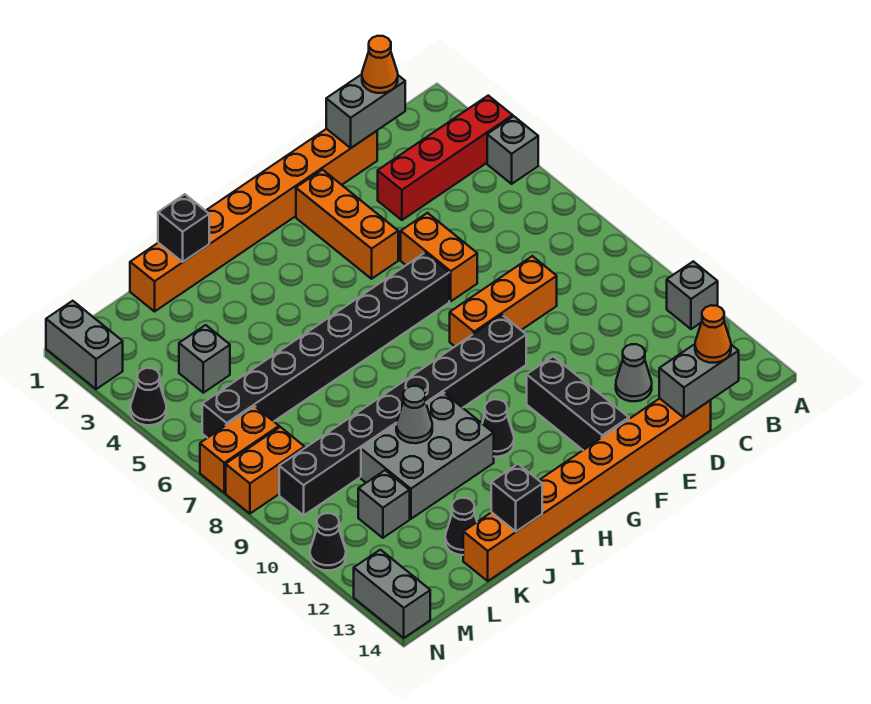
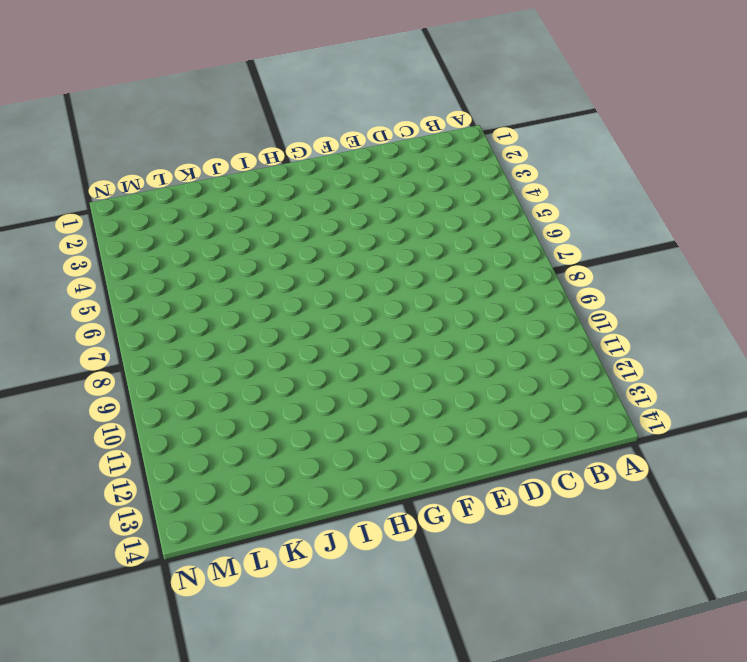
none -> red 1x4 brick [378,96,513,220]
none -> grey 1x1 brick [487,116,538,184]
none -> grey 1x1 brick [667,261,718,329]
none -> orange 1x8 brick [130,129,377,311]

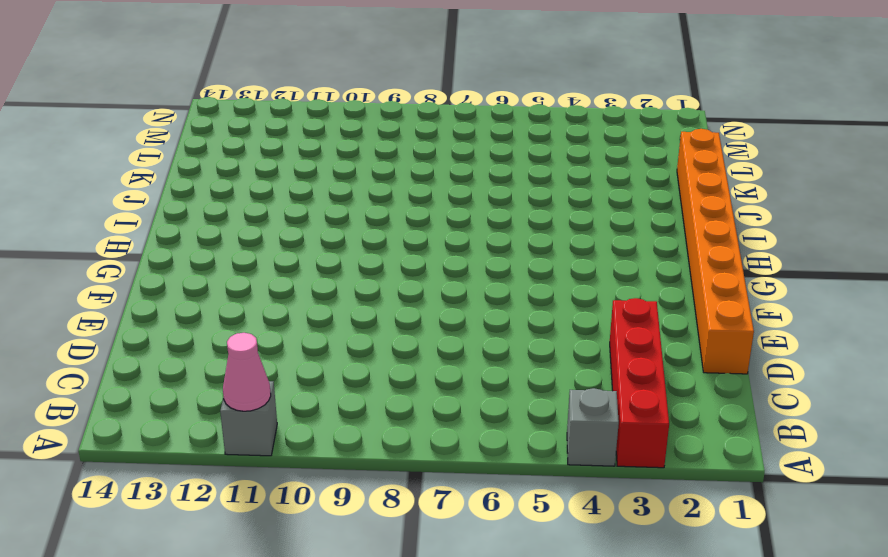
pink 1x1 cone [223,333,271,411] -> none
none -> orange 1x3 brick [450,256,557,346]
none -> grey 1x1 cone [616,344,652,401]
none -> orange 1x8 brick [463,398,711,581]
none -> orange 1x2 brick [401,213,477,301]

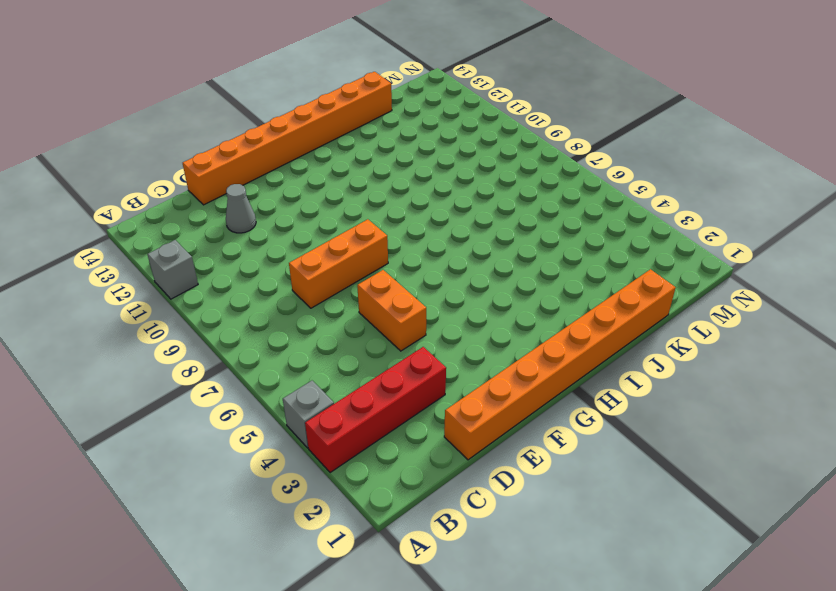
none -> orange 1x3 brick [296,170,398,279]
none -> black 1x8 brick [202,253,449,438]
none -> black 1x8 brick [279,315,526,515]
none -> black 1x3 brick [527,356,629,450]

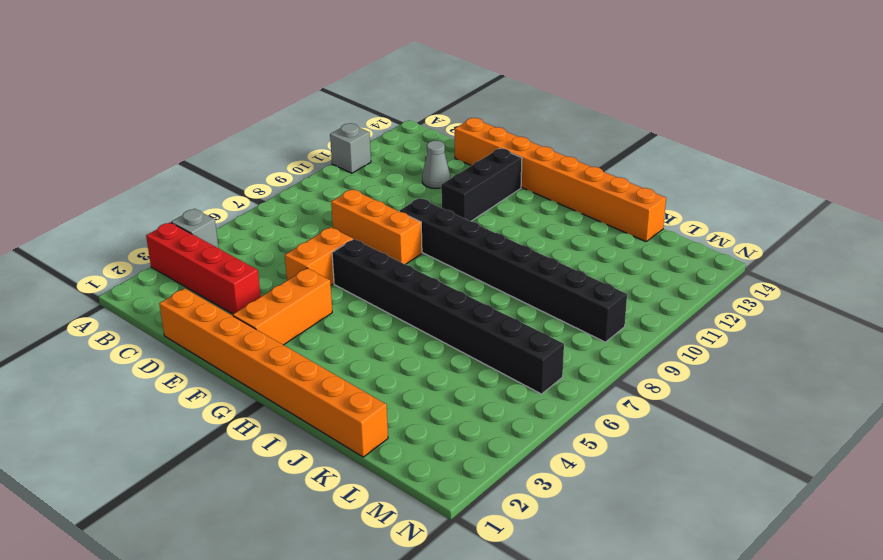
none -> black 1x1 cone [482,399,514,457]
none -> grey 2x3 brick [361,393,494,519]
none -> black 1x1 cone [445,498,477,555]
none -> grey 1x1 brick [179,325,230,393]

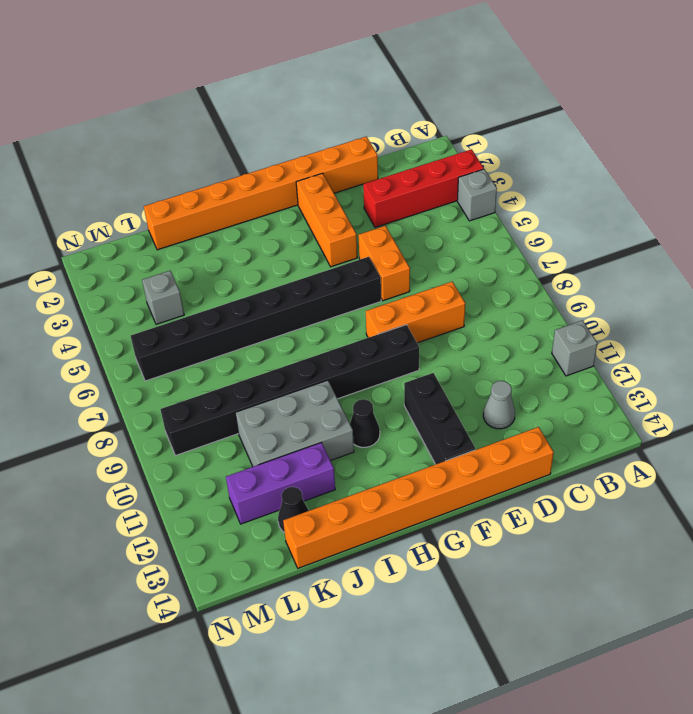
purple 1x3 brick [226,443,335,524] -> none
none -> grey 1x1 brick [358,470,410,538]
none -> orange 1x2 brick [200,406,279,493]
none -> orange 1x2 brick [226,427,305,514]
none -> grey 1x2 brick [46,301,123,389]

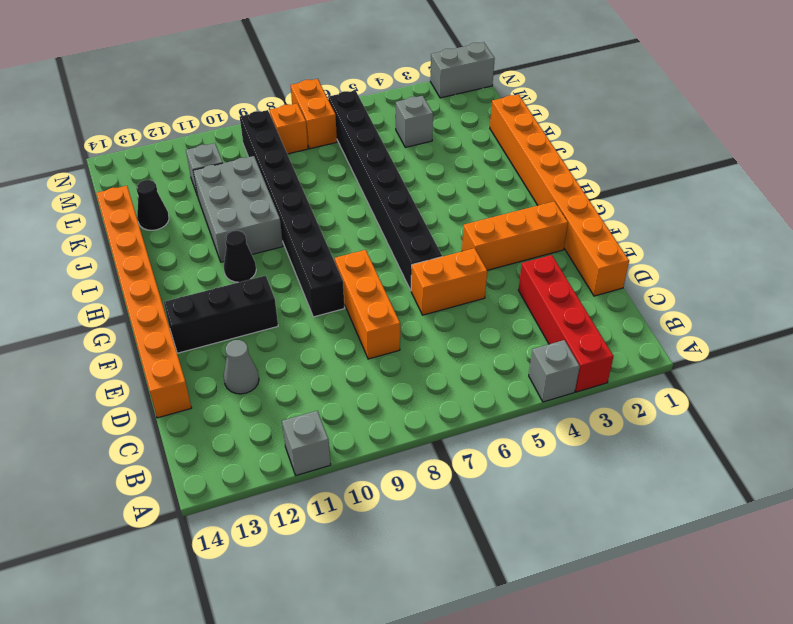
orange 1x1 brick [270,104,308,154] -> orange 1x2 brick [226,427,305,514]
none -> black 1x1 cone [131,368,166,425]
none -> black 1x1 cone [310,513,346,571]
none -> grey 1x2 brick [354,550,430,638]
none -> grey 1x2 brick [326,74,405,148]

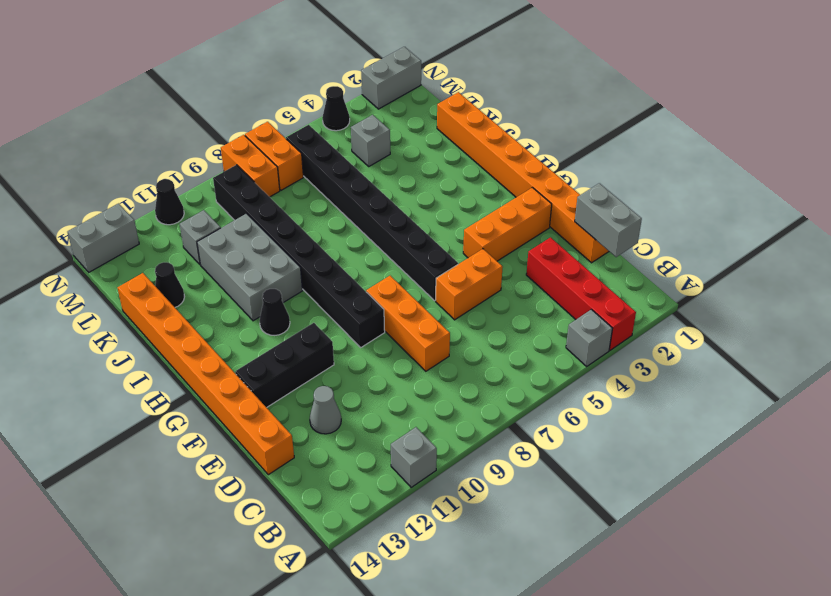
none -> grey 1x2 brick [659,344,739,418]
none -> black 1x1 brick [158,194,209,262]
none -> grey 1x1 cone [396,386,432,443]
none -> black 1x1 brick [491,464,542,531]

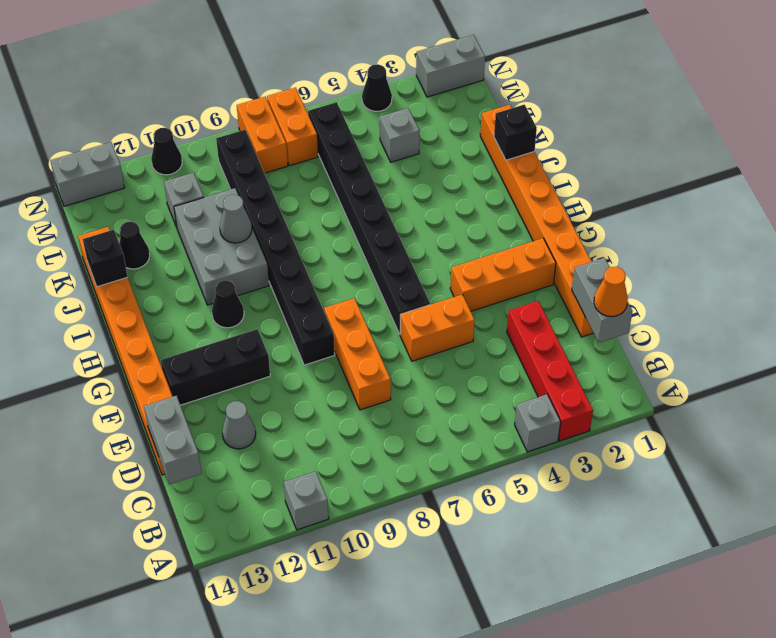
none -> orange 1x1 cone [695,305,731,363]

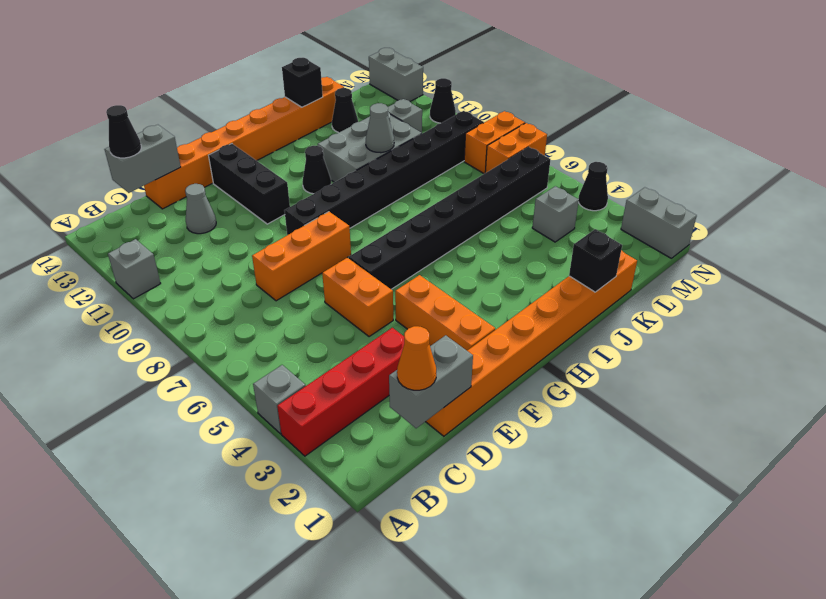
black 1x1 cone [106,105,141,158] -> orange 1x1 cone [695,305,731,363]

